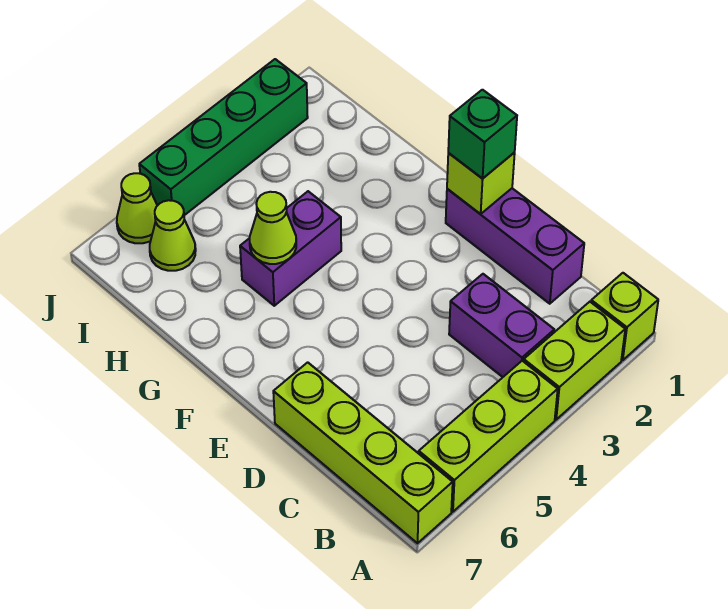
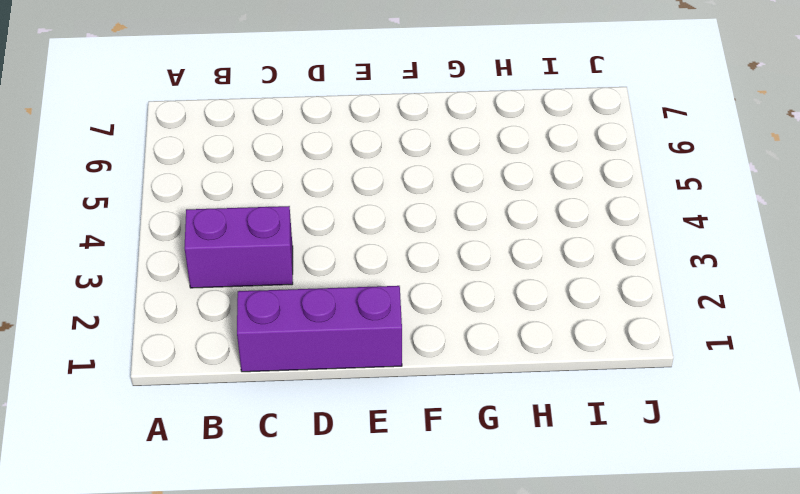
none -> lime 1x1 brick [591,273,658,360]
none -> lime 1x2 brick [524,302,625,420]
none -> lime 1x3 brick [419,361,558,512]

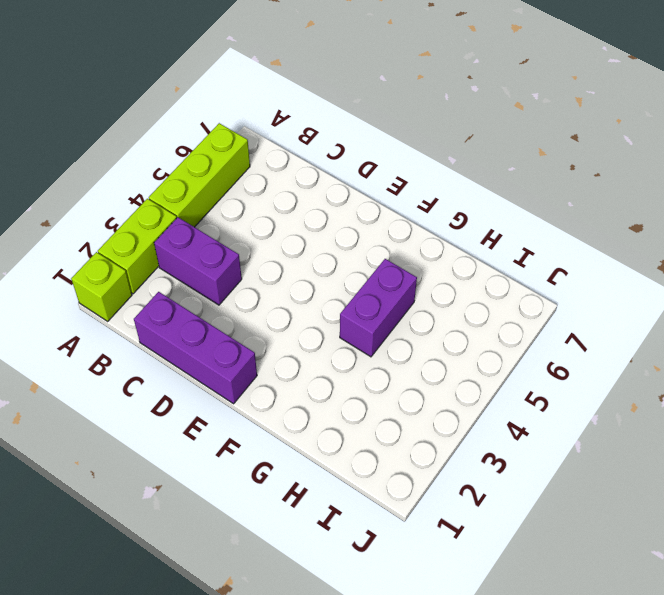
none -> lime 1x4 brick [273,362,453,543]
none -> lime 1x1 cone [150,200,196,271]
none -> green 1x4 brick [139,59,308,215]

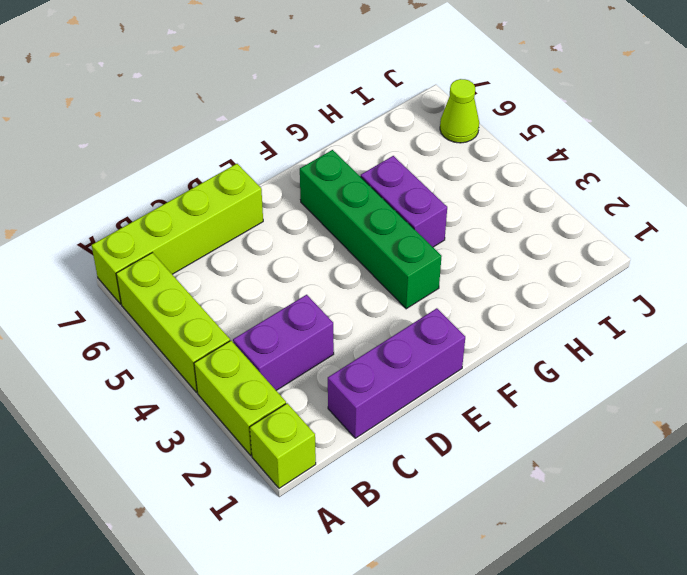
green 1x4 brick [300,150,442,309] -> green 1x4 brick moved to [139,59,308,215]
none -> lime 1x1 cone [150,200,196,271]
none -> lime 1x1 brick [447,152,515,214]
none -> lime 1x1 cone [250,192,296,264]

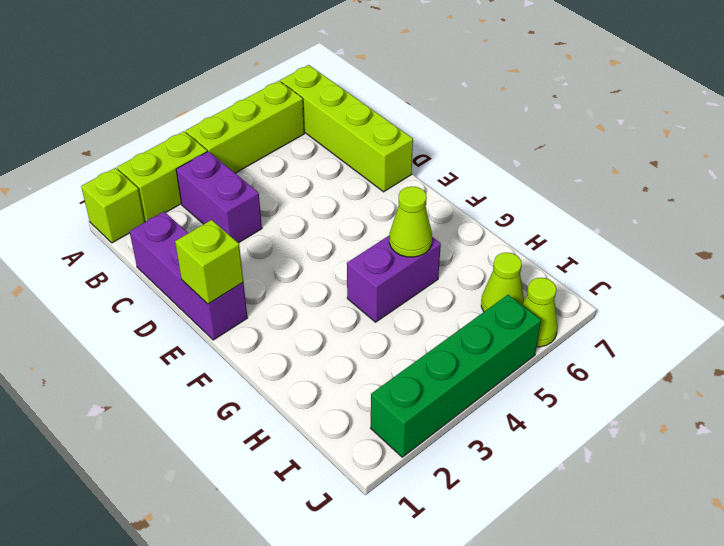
none -> green 1x1 brick [448,90,517,178]

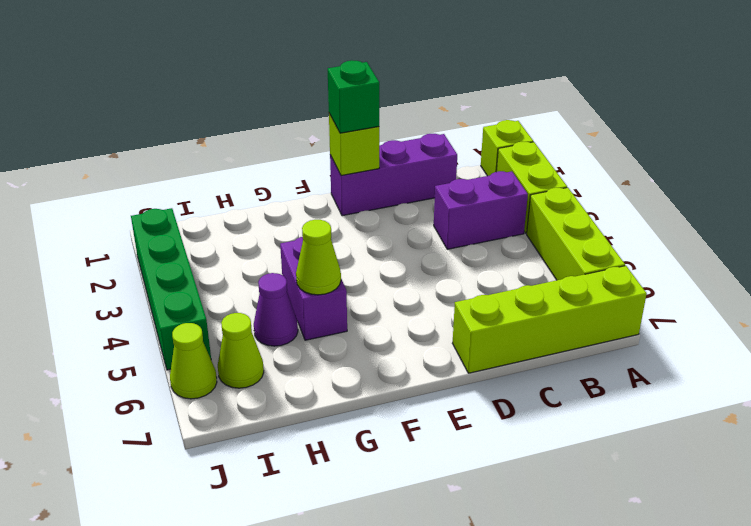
purple 1x1 cone [254,273,298,346] -> none

